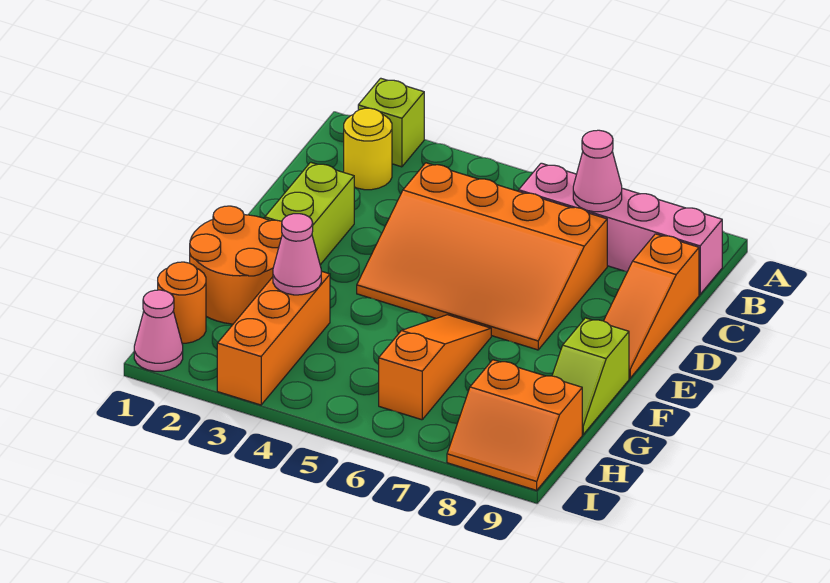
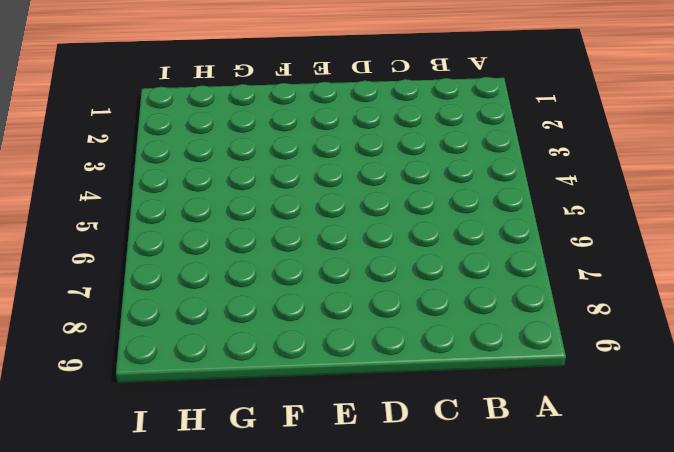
none -> lime 1x1 brick [358,78,424,167]
none -> yellow 1x1 round brick [344,108,392,190]
none -> pink 1x4 brick [519,163,722,294]

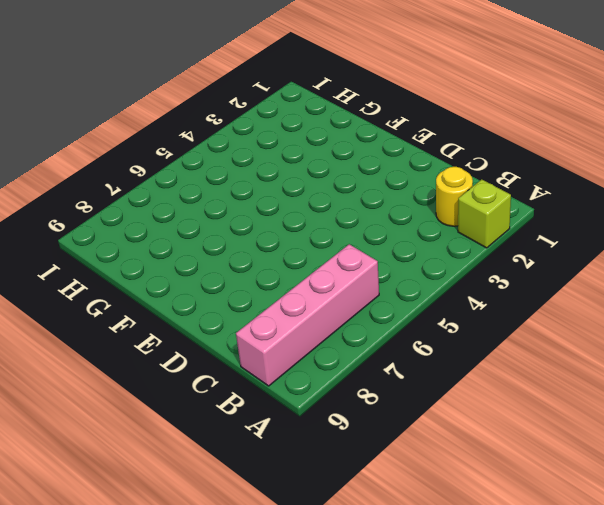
none -> orange 3x4 slope [357,163,607,350]
none -> orange 1x3 slope [604,234,699,378]
none -> lime 1x2 brick [265,162,354,265]

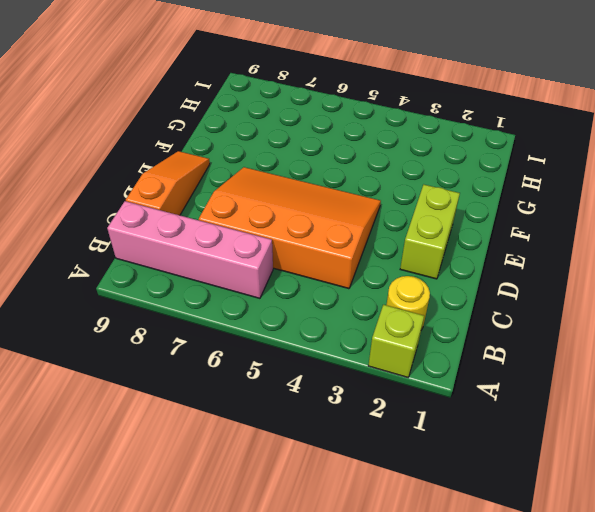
none -> orange 2x2 round brick [190,206,282,324]
none -> orange 1x3 slope [379,315,491,420]
none -> lime 1x2 slope [552,318,629,434]

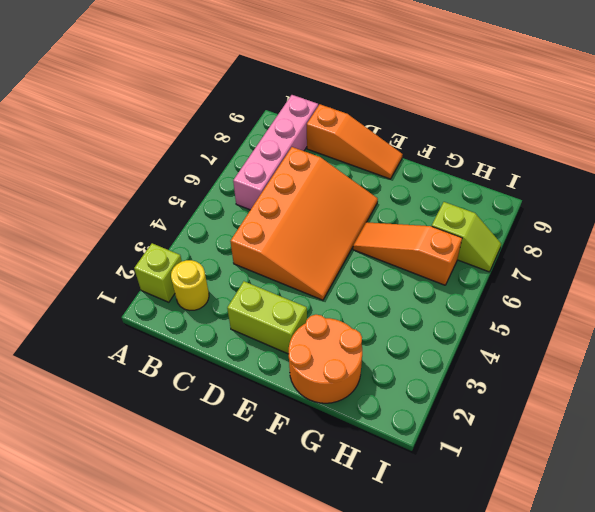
lime 1x2 slope [432,202,501,272] -> lime 1x2 slope moved to [552,318,629,434]
none -> orange 1x3 brick [217,271,330,405]
none -> orange 1x1 round brick [158,262,206,343]
none -> orange 2x2 slope [447,360,582,490]

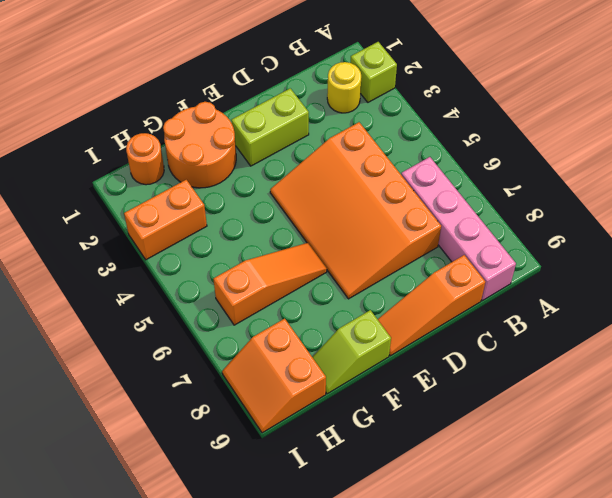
orange 1x2 brick [124,180,207,260] -> orange 1x3 brick [217,271,330,405]
none -> pink 1x1 cone [134,290,183,371]
none -> pink 1x1 cone [573,130,622,212]
none -> pink 1x1 cone [273,214,321,295]

